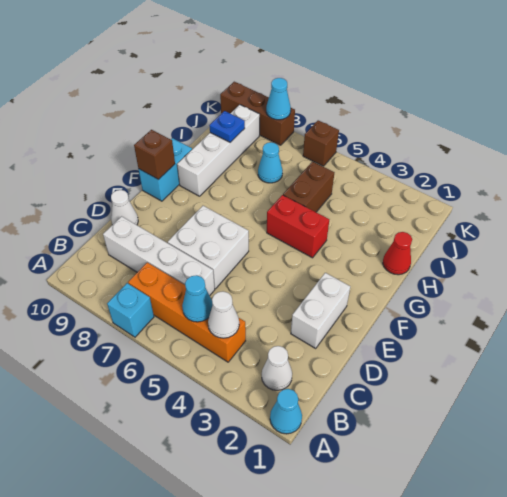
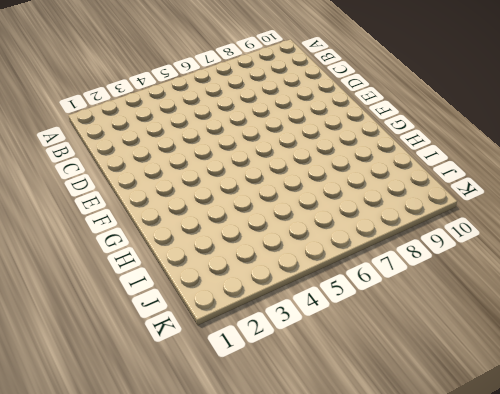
none -> cyan 1x1 cone [270,389,302,434]
none -> cyan 1x1 brick [107,283,154,337]
none -> white 1x1 cone [262,346,292,390]

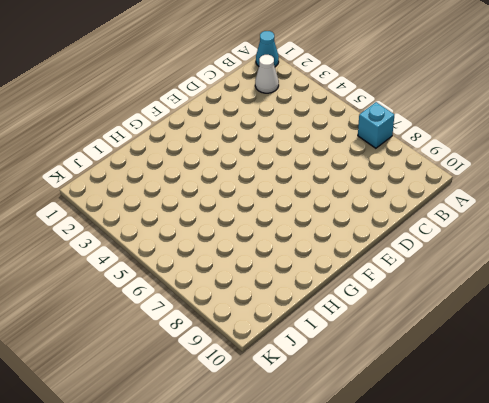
none -> orange 1x4 brick [128,262,246,362]
none -> white 1x4 brick [103,216,215,296]
none -> white 1x2 brick [291,273,350,348]

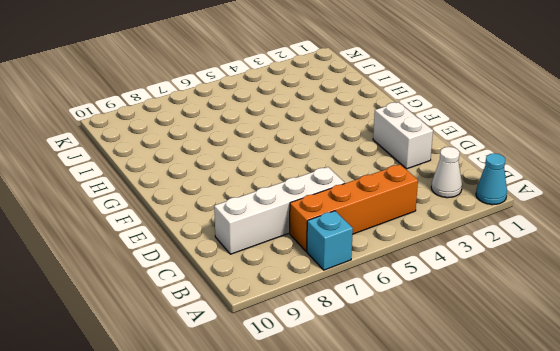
none -> white 2x2 brick [168,206,249,289]
none -> white 1x1 cone [111,190,138,225]
none -> cyan 1x2 brick [139,138,192,201]

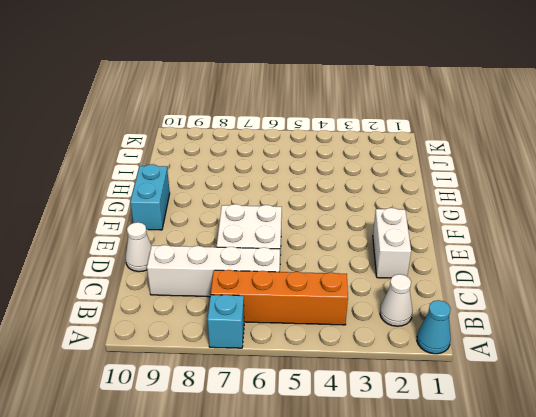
none -> red 1x2 brick [267,195,329,258]
none -> white 1x4 brick [177,105,260,196]
none -> red 1x1 cone [383,232,412,275]

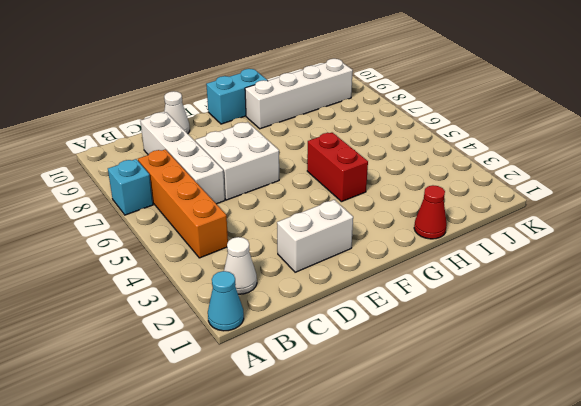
none -> brown 1x2 brick [283,161,334,212]
none -> cyan 1x1 cone [258,142,283,183]
none -> brown 1x1 brick [303,120,339,166]

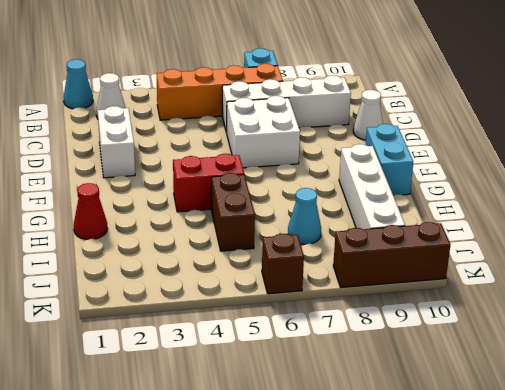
none -> white 1x1 cone [208,291,239,338]
none -> cyan 1x1 cone [182,275,213,322]
none -> brown 1x1 brick [134,130,175,180]

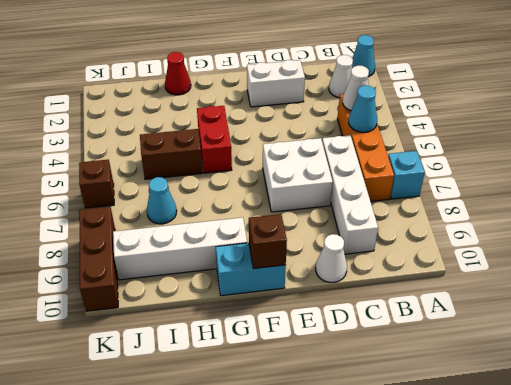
none -> blue 1x1 plate [209,111,245,142]
none -> cyan 1x1 cone [266,78,291,120]

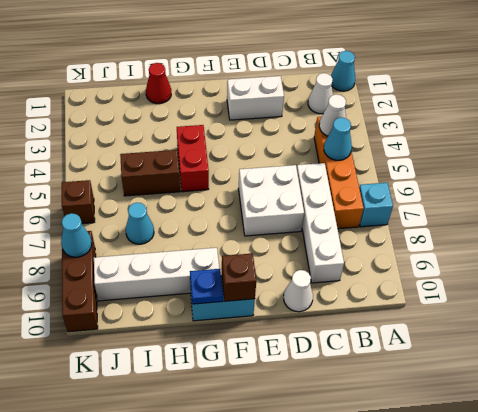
blue 1x1 plate [190,269,223,304] -> blue 1x1 plate moved to [209,111,245,142]

